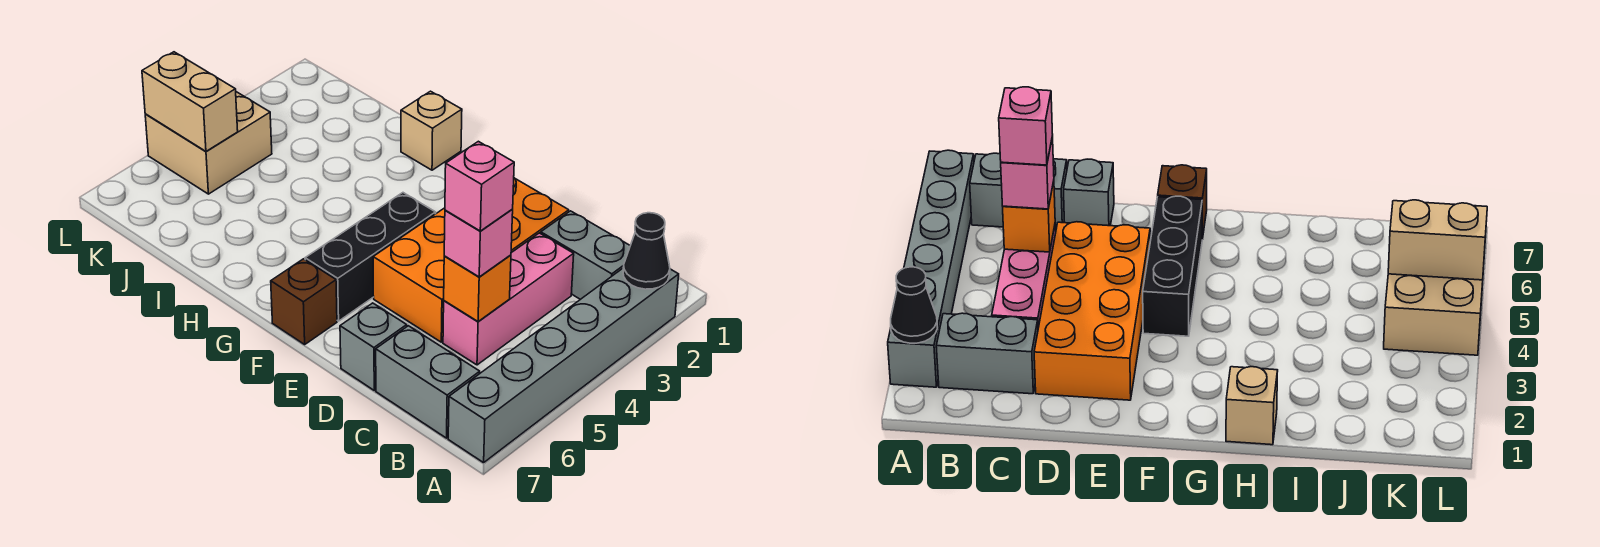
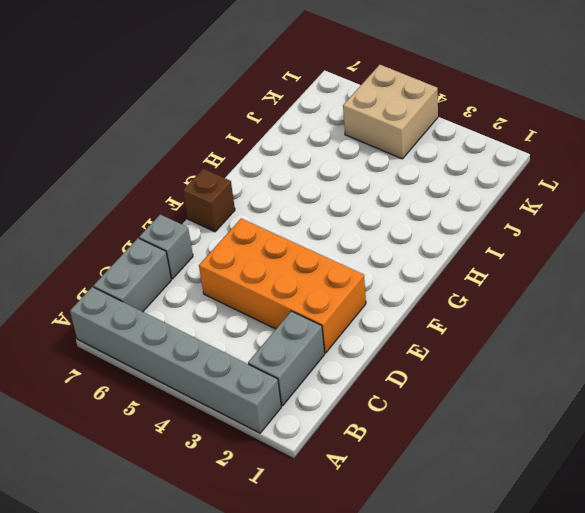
none -> pink 1x3 brick [443,233,574,365]
none -> black 1x3 brick [305,193,436,321]
none -> tan 1x1 brick [401,91,462,170]

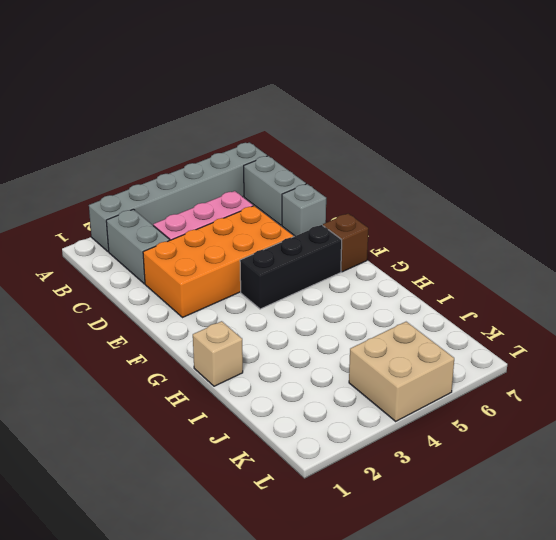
none -> black 1x1 cone [623,213,670,289]
none -> orange 1x1 brick [444,255,511,322]
none -> tan 1x2 brick [142,52,238,151]

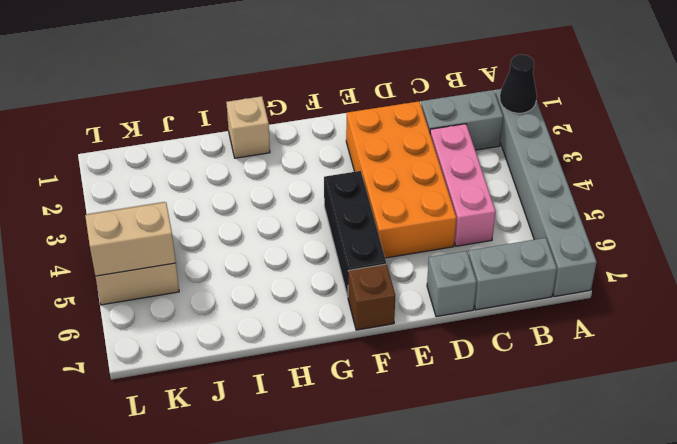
none -> orange 1x1 brick [444,255,511,322]
none -> pink 1x1 brick [444,210,513,277]
none -> pink 1x1 brick [445,141,514,231]

